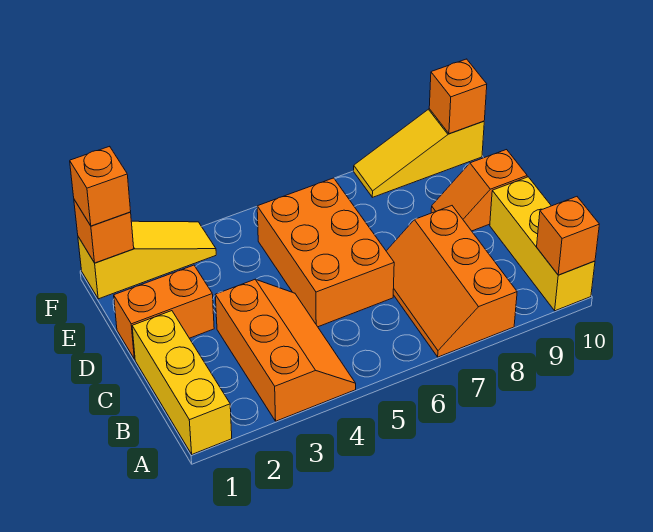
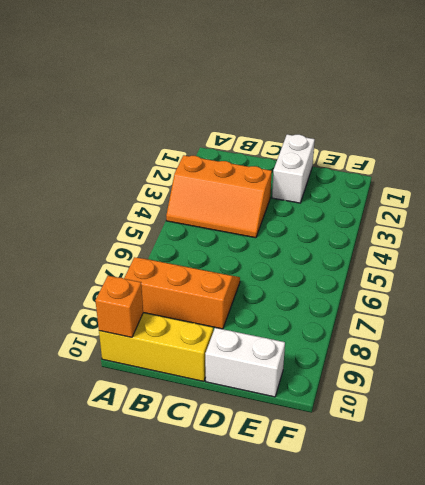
white 1x2 brick [272,135,315,203] -> orange 1x2 brick [114,265,214,359]
white 1x2 brick [205,328,285,397] -> orange 1x2 slope [431,150,527,231]
none -> yellow 1x3 brick [132,311,232,454]
none -> orange 2x3 brick [257,178,394,327]
none -> yellow 1x3 slope [78,221,216,299]

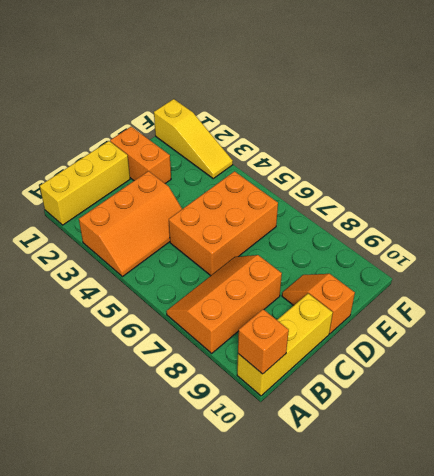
none -> yellow 1x3 slope [354,109,484,197]
none -> orange 1x1 brick [74,200,134,263]
none -> orange 1x1 brick [429,59,487,134]

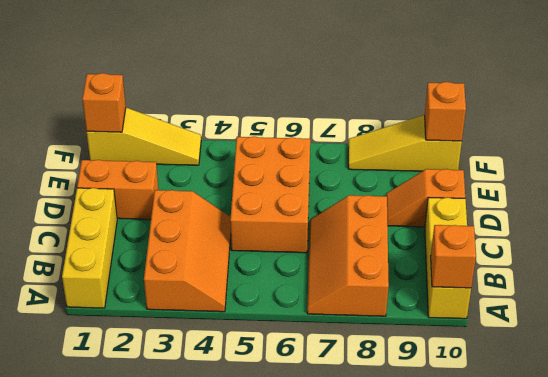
none -> orange 1x1 brick [70,146,131,226]

